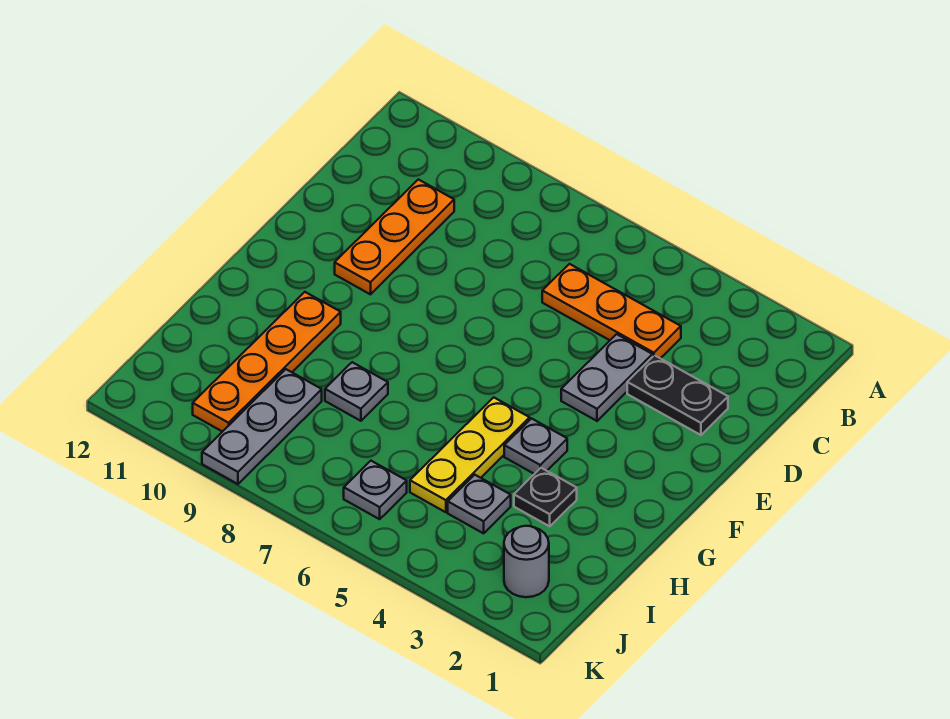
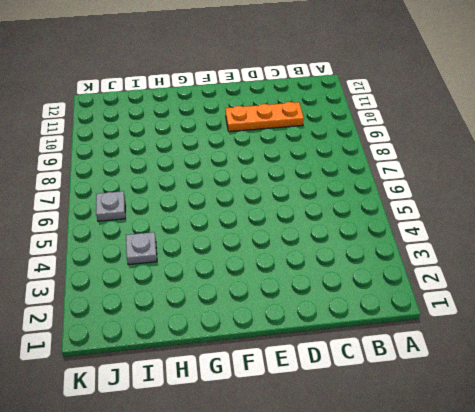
none -> orange 1x3 plate [542,264,681,358]
none -> black 1x2 plate [627,355,728,435]
none -> grey 1x2 plate [561,334,653,421]

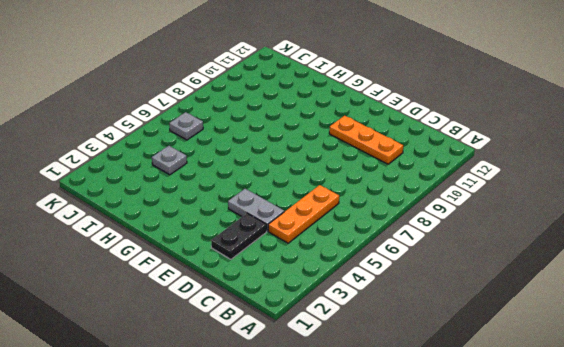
none -> grey 1x1 plate [504,419,567,474]
none -> yellow 1x3 plate [410,397,530,512]
none -> orange 1x4 plate [193,292,341,432]

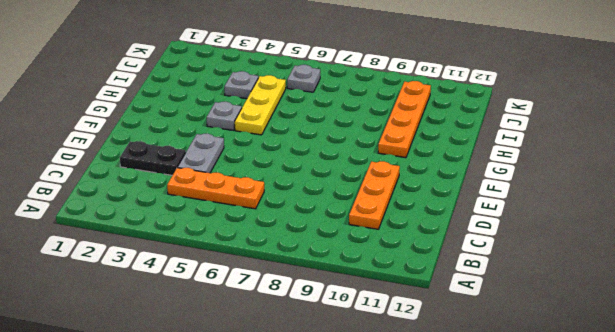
none -> black 1x1 plate [514,468,577,526]
none -> grey 1x1 plate [325,362,388,421]
none -> grey 1x3 plate [202,369,322,484]

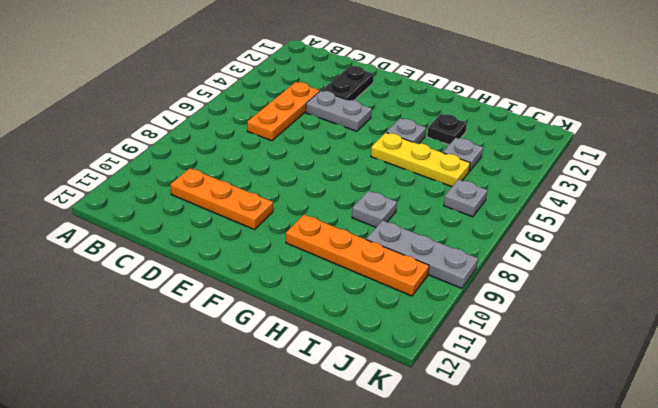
none -> grey 1x1 round brick [504,526,549,597]

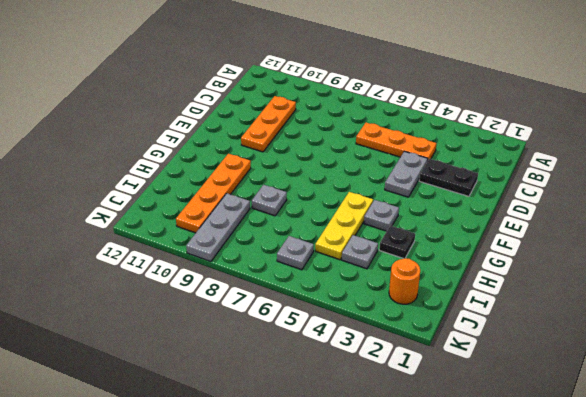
orange 1x1 round brick [389,258,420,304] -> grey 1x1 round brick [504,526,549,597]

